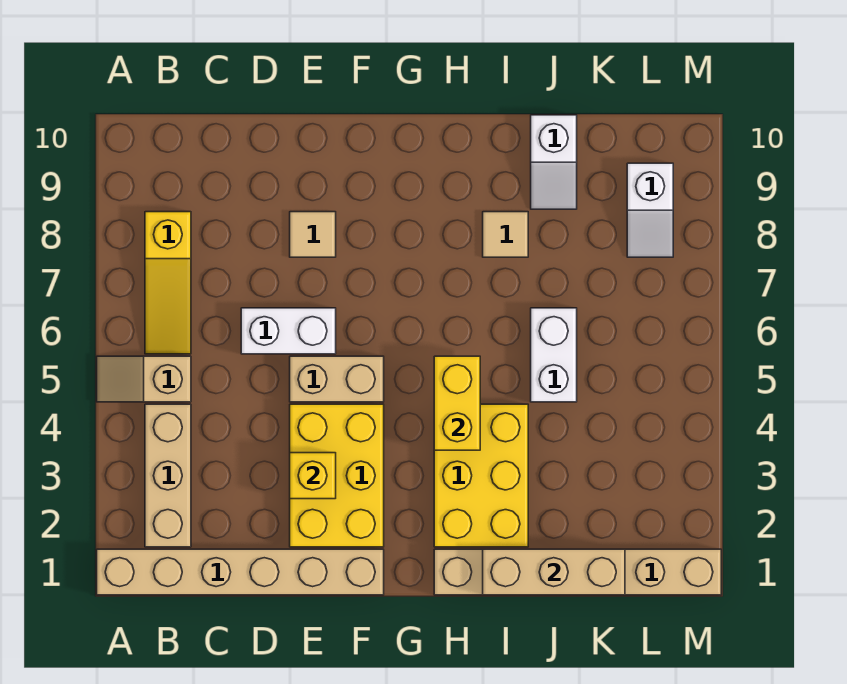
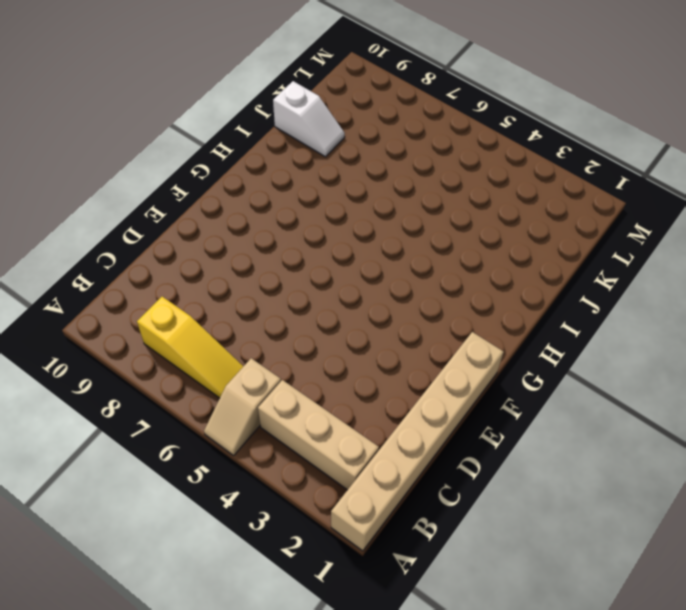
none -> white 1x2 brick [241,308,336,354]
none -> yellow 2x3 brick [290,404,384,547]
none -> tan 1x2 brick [290,356,384,402]

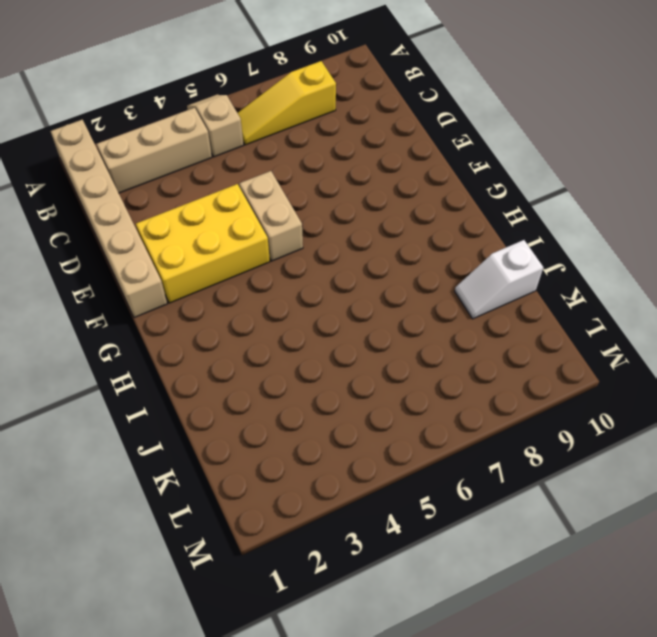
none -> white 1x2 brick [241,308,336,354]
none -> tan 1x1 tile [290,212,336,257]
none -> tan 1x6 brick [434,549,721,595]

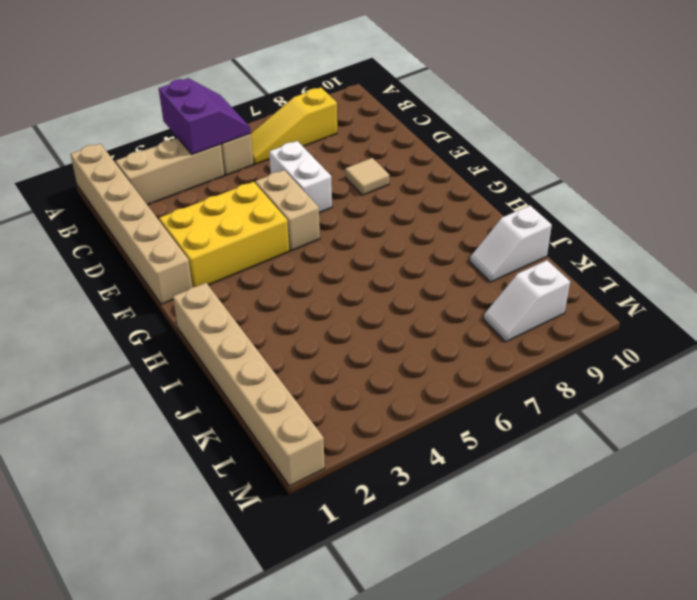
purple 2x2 slope [159,78,251,155] -> none
none -> yellow 2x3 brick [434,404,528,547]
none -> tan 1x1 tile [483,212,528,257]
none -> white 1x2 brick [531,308,577,402]

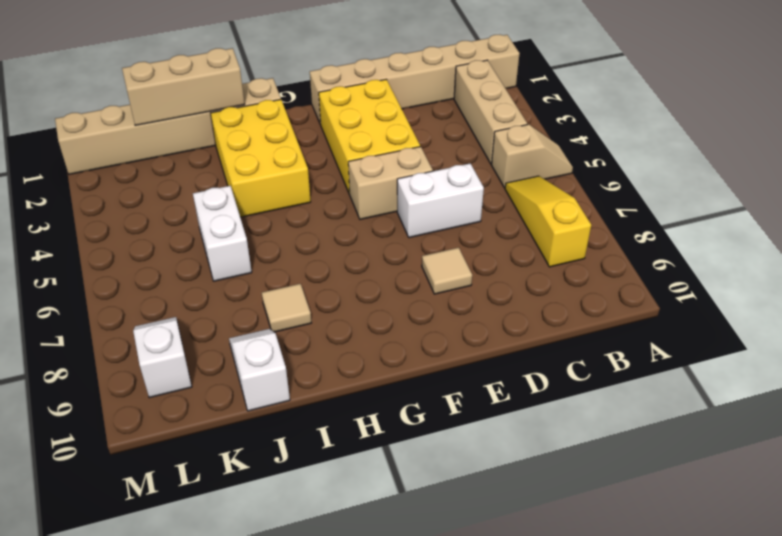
none -> yellow 1x1 brick [290,453,336,499]
none -> yellow 1x2 brick [434,356,480,450]

